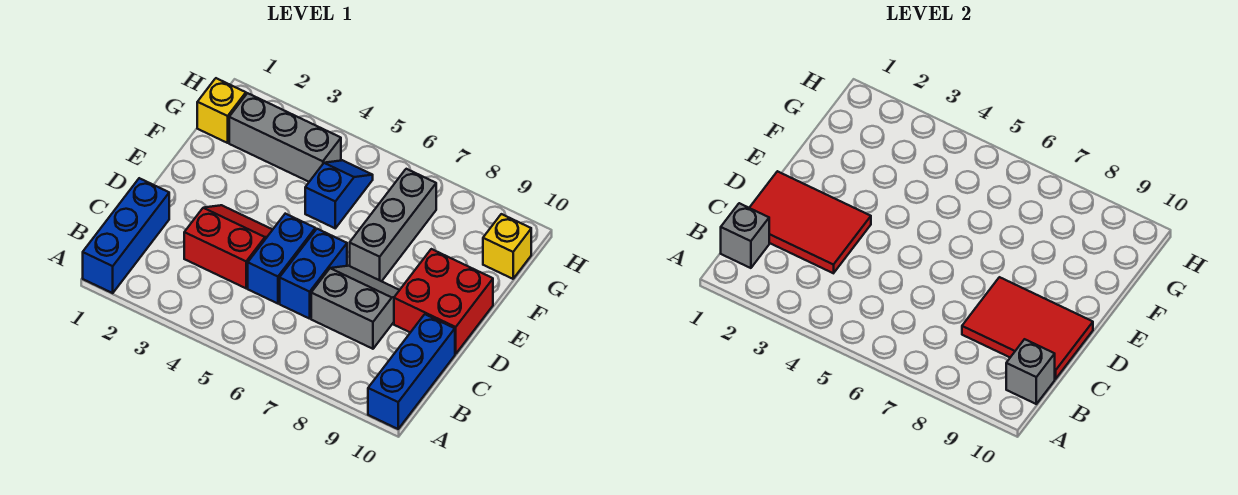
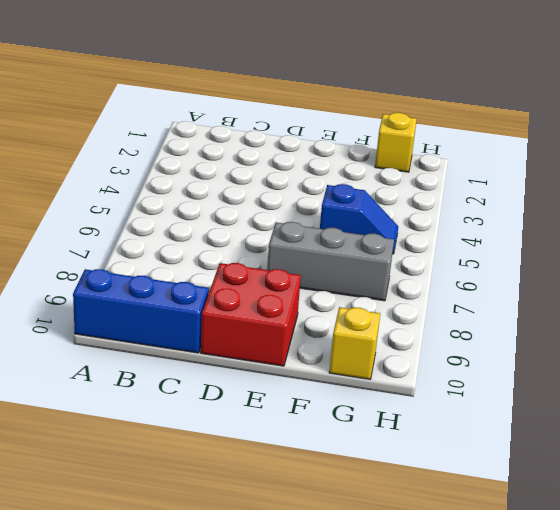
none -> blue 1x3 brick [83,178,169,293]
none -> red 2x2 slope [184,205,273,288]
none -> blue 1x2 brick [248,214,315,304]

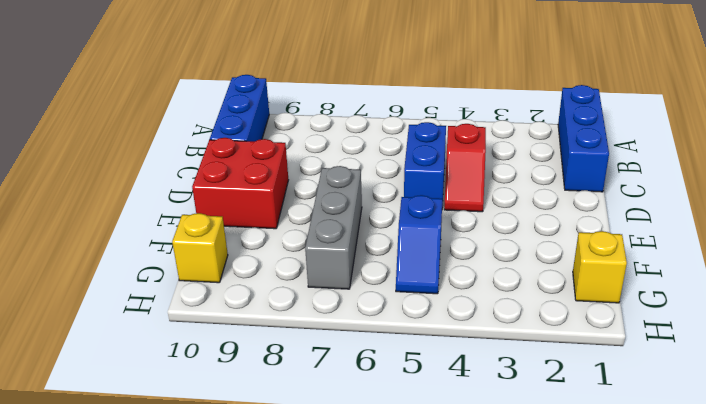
red 1x2 slope [444,124,486,212] -> red 2x2 slope [184,205,273,288]
none -> blue 1x2 brick [280,229,347,319]
none -> grey 2x2 slope [311,266,399,349]
none -> grey 1x3 brick [229,93,341,182]

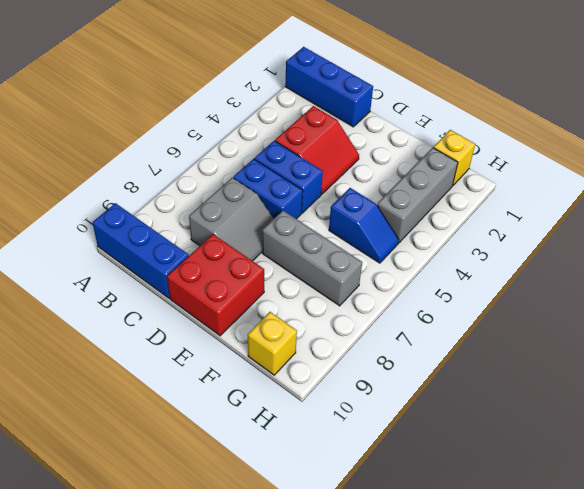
none -> grey 1x1 brick [721,203,769,268]
none -> grey 1x1 brick [1006,339,1055,404]
none -> red 2x3 tile [750,171,871,273]

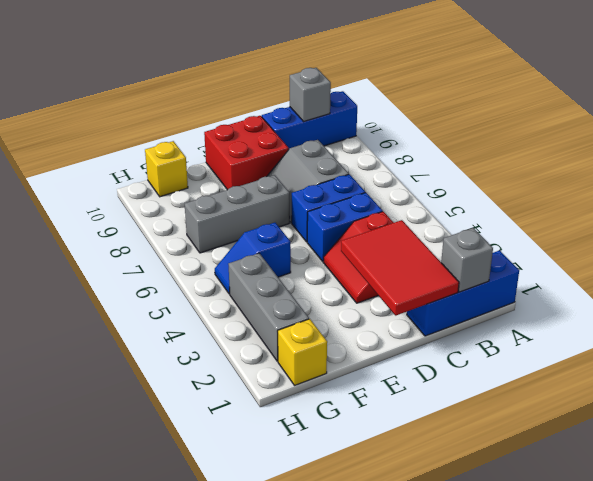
none -> red 2x3 tile [962,277,1093,379]

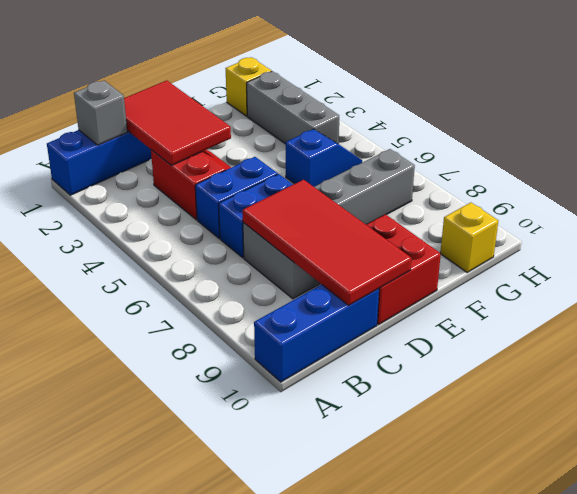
red 2x4 tile [243,180,412,305] -> red 2x3 tile [962,277,1093,379]
none -> grey 1x1 brick [1006,339,1055,404]

